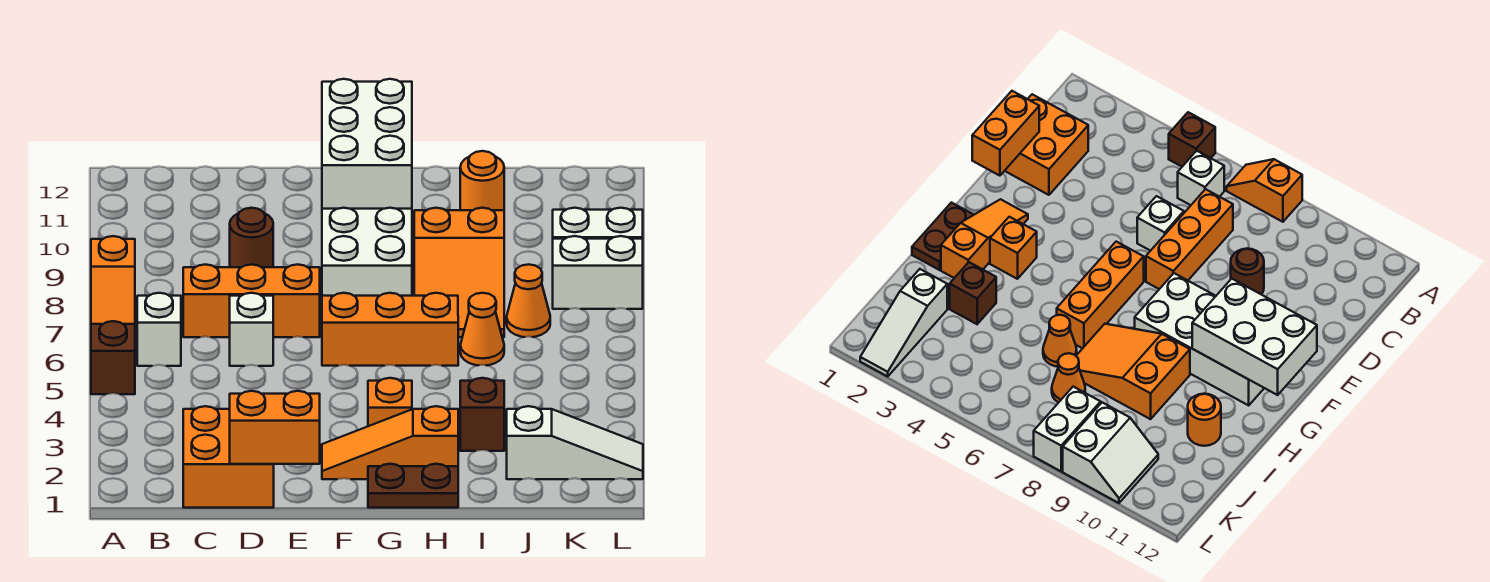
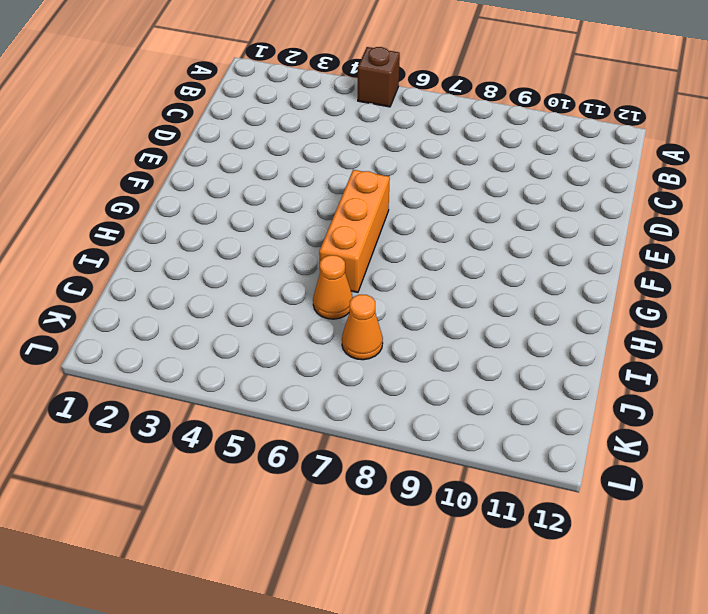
none -> orange 1x2 slope [91,236,135,324]
none -> white 1x1 brick [137,293,181,366]
none -> orange 2x2 brick [183,406,274,508]

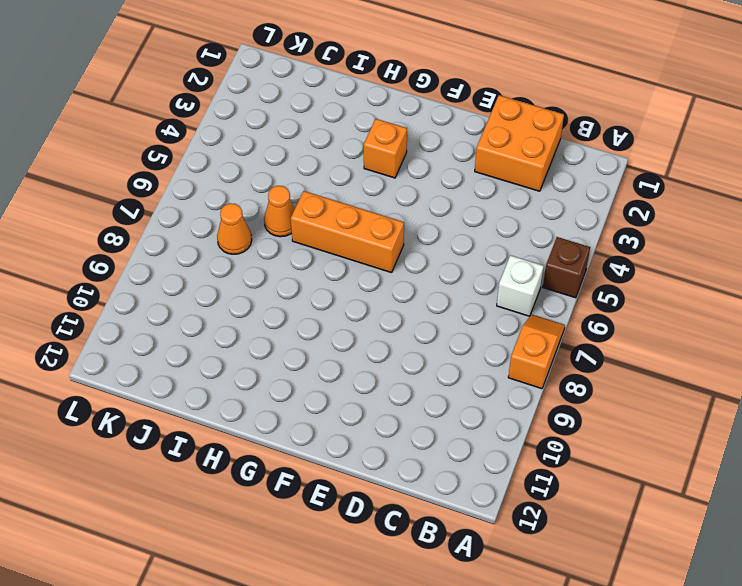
none -> orange 1x3 brick [183,264,320,337]
none -> white 1x1 brick [230,293,273,366]
none -> brown 1x1 round brick [230,208,273,267]

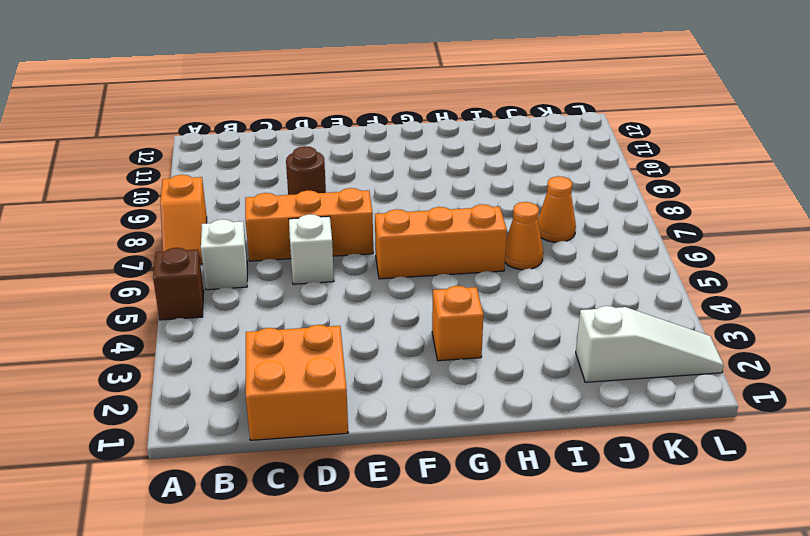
none -> orange 1x3 slope [322,406,458,479]
none -> white 2x4 brick [322,208,412,296]
none -> brown 1x2 plate [368,464,458,508]

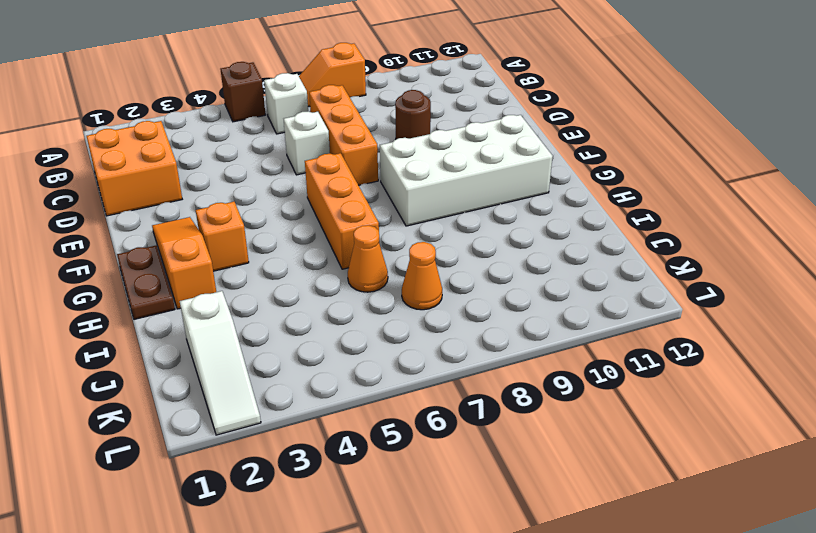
none -> orange 2x3 slope [414,208,504,337]
none -> brown 1x1 brick [460,378,504,451]
none -> orange 1x1 round brick [460,151,504,210]

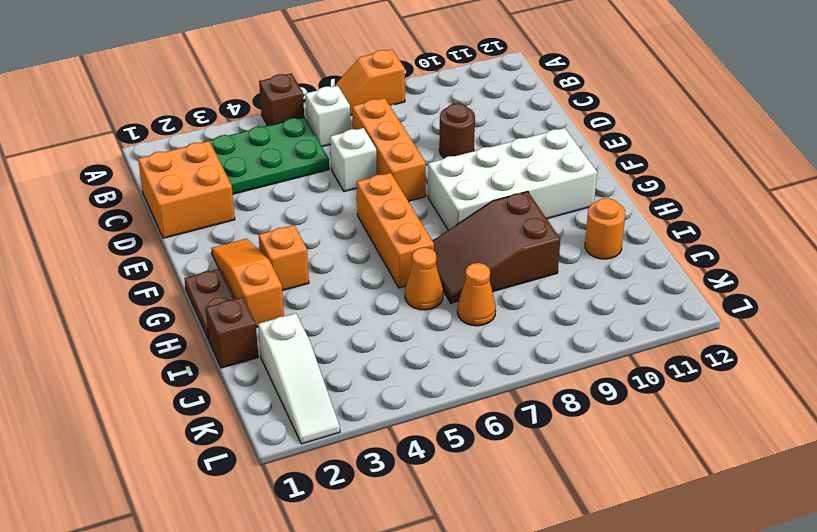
green 2x3 plate [204,117,329,194] -> none
brown 2x3 slope [433,191,560,303] -> orange 2x3 slope [414,208,504,337]
brown 1x1 brick [206,297,258,368] -> brown 1x1 brick moved to [460,378,504,451]
none -> white 1x2 brick [553,236,643,309]
none -> white 2x2 slope [553,208,643,239]
none -> orange 1x2 brick [230,391,320,464]

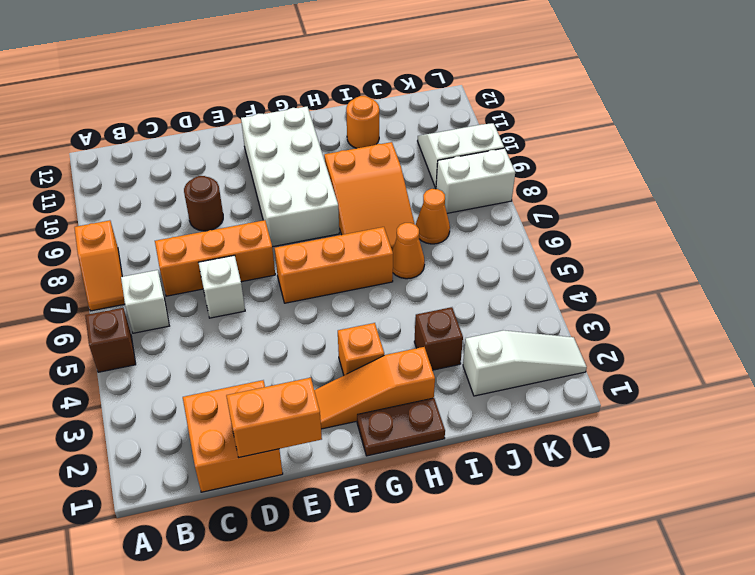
none -> white 2x3 brick [322,79,412,209]

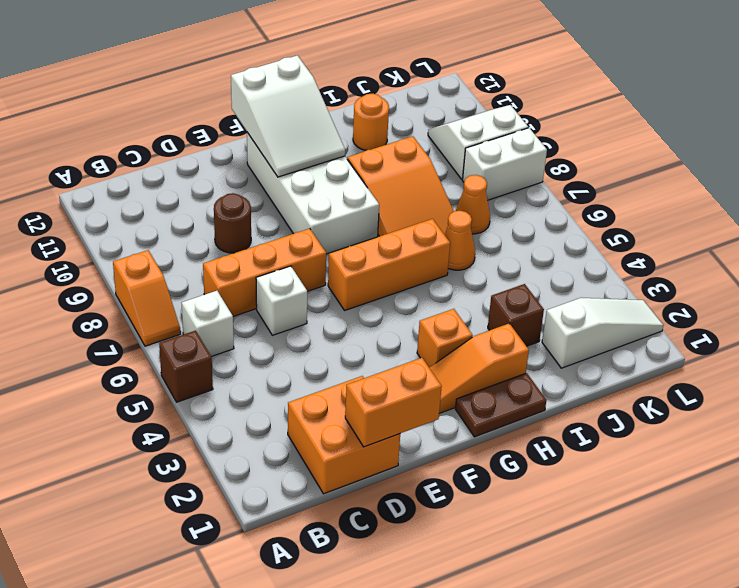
white 2x3 slope [231,55,345,177] -> white 2x3 brick [322,79,412,209]

